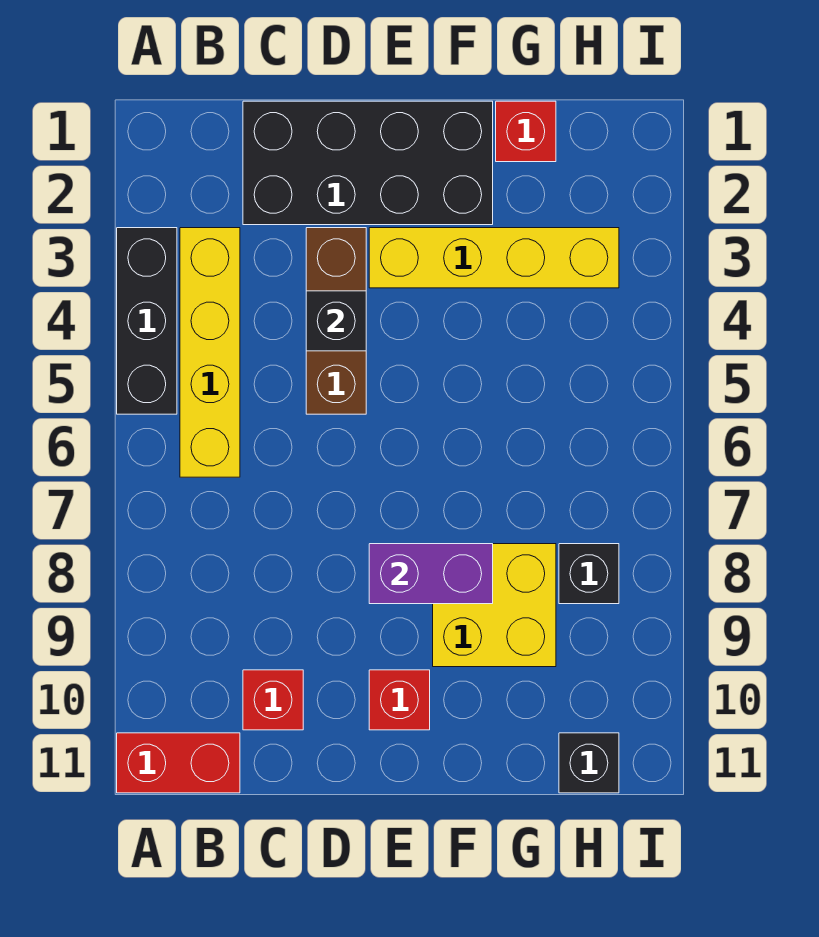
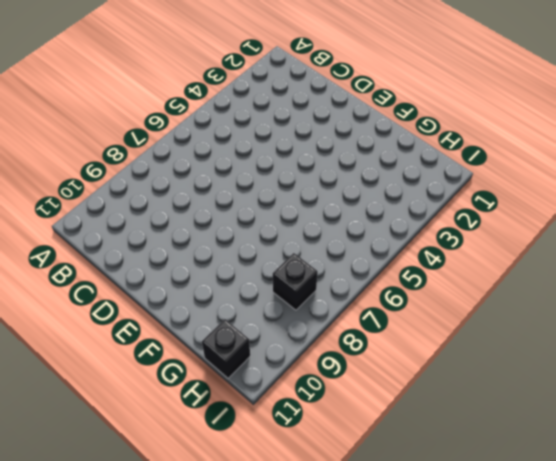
none -> black 1x3 brick [117,228,177,414]
none -> red 1x2 brick [117,733,240,793]
none -> yellow 1x4 brick [180,228,240,477]

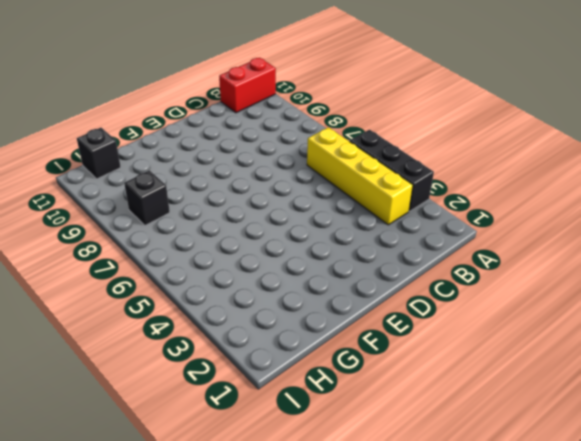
none -> black 2x4 brick [243,101,493,225]
none -> red 1x1 brick [243,670,303,730]
none -> brown 1x3 brick [306,228,366,414]

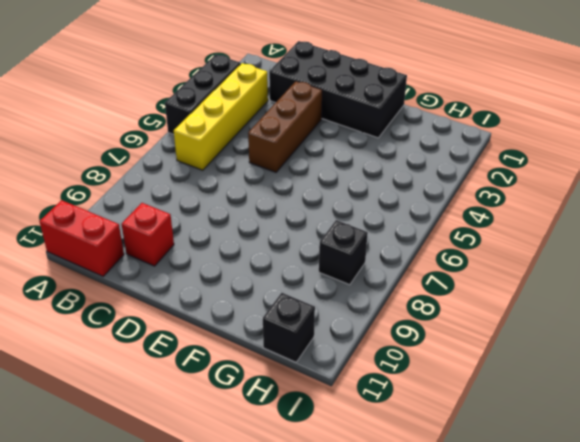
none -> yellow 1x4 brick [369,228,619,288]
none -> red 1x1 brick [369,670,430,730]
none -> yellow 2x2 brick [433,544,556,667]

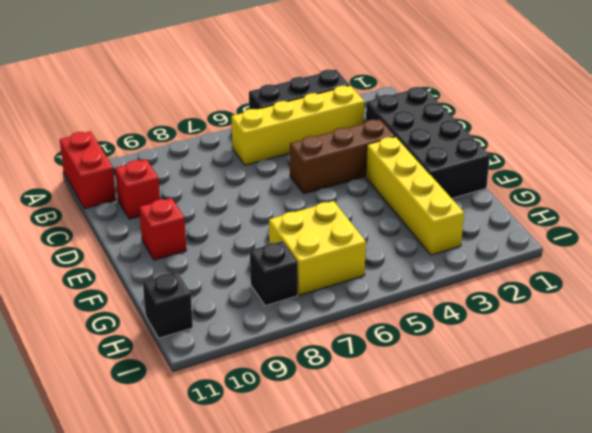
yellow 2x2 brick [269,201,366,295] -> yellow 2x2 brick moved to [433,544,556,667]
none -> red 1x1 brick [496,101,556,162]
none -> black 1x1 brick [306,291,366,351]
none -> purple 1x2 brick [369,544,493,604]

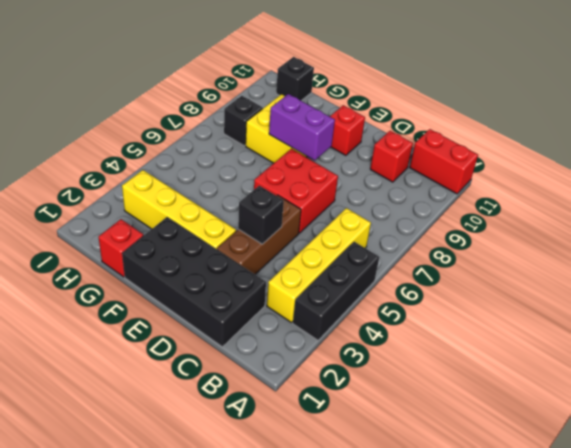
red 2x2 brick [254,149,338,233] -> none

